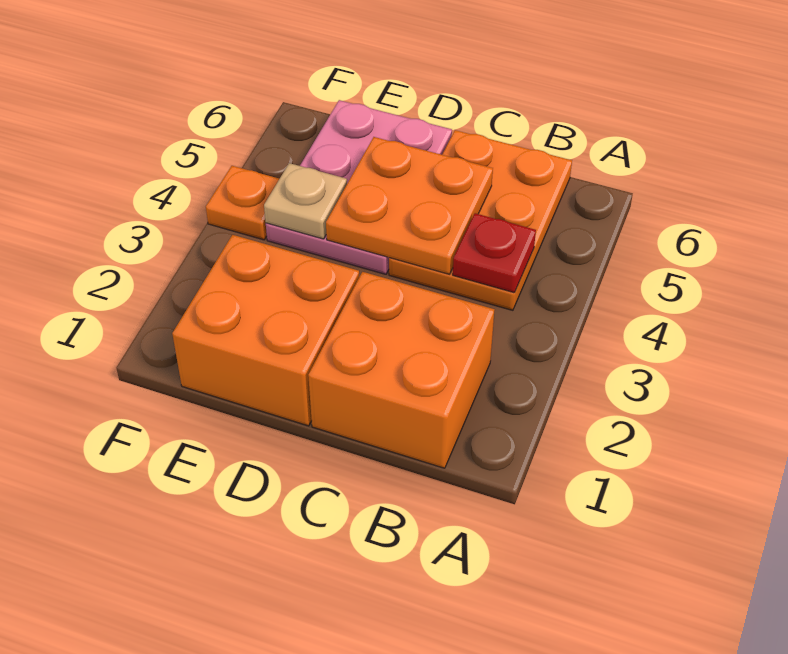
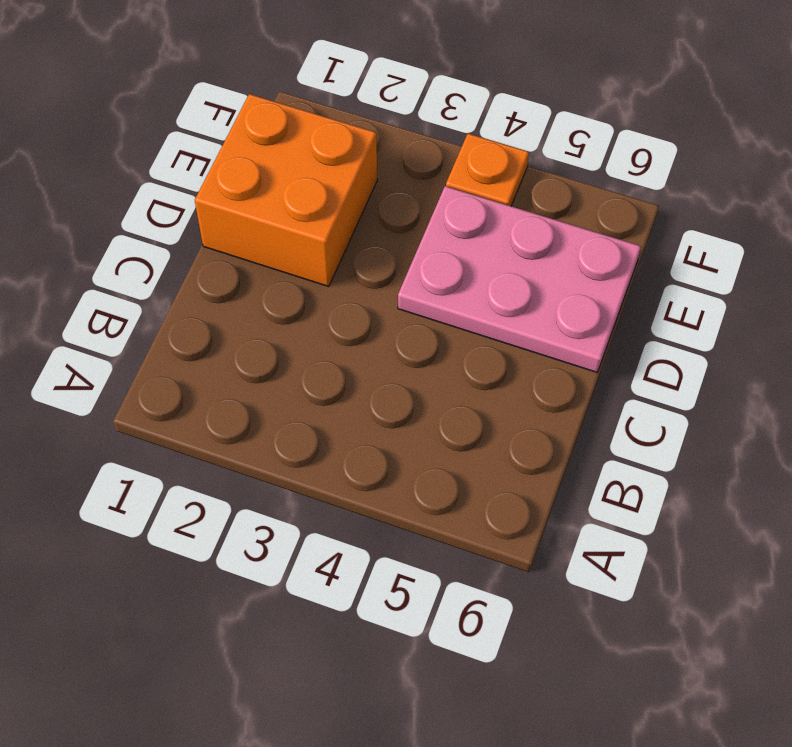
none -> orange 2x2 brick [308,272,494,468]
none -> orange 2x3 plate [389,130,572,310]

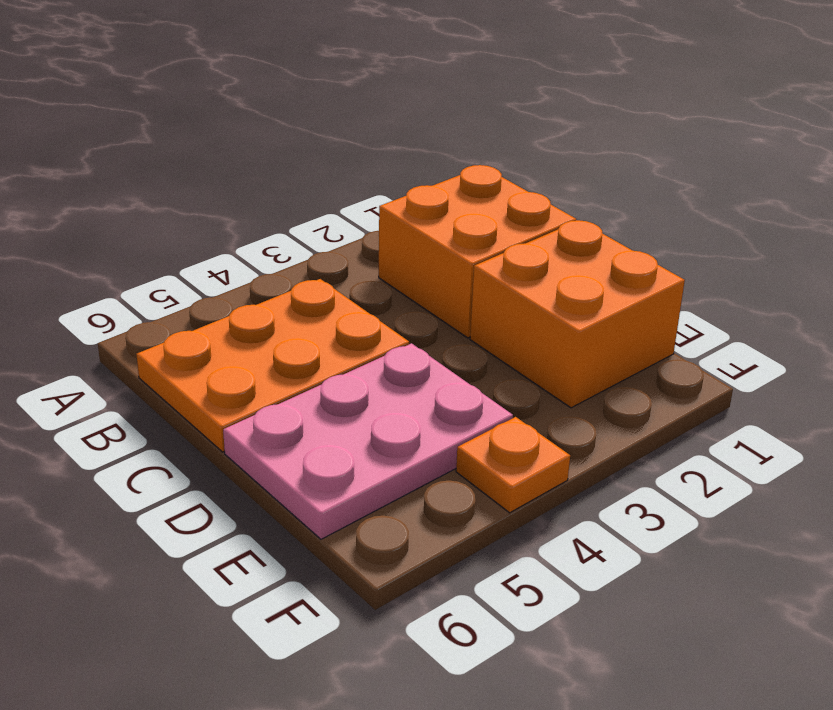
none -> red 1x1 plate [453,213,536,293]
none -> orange 2x2 plate [326,137,493,274]

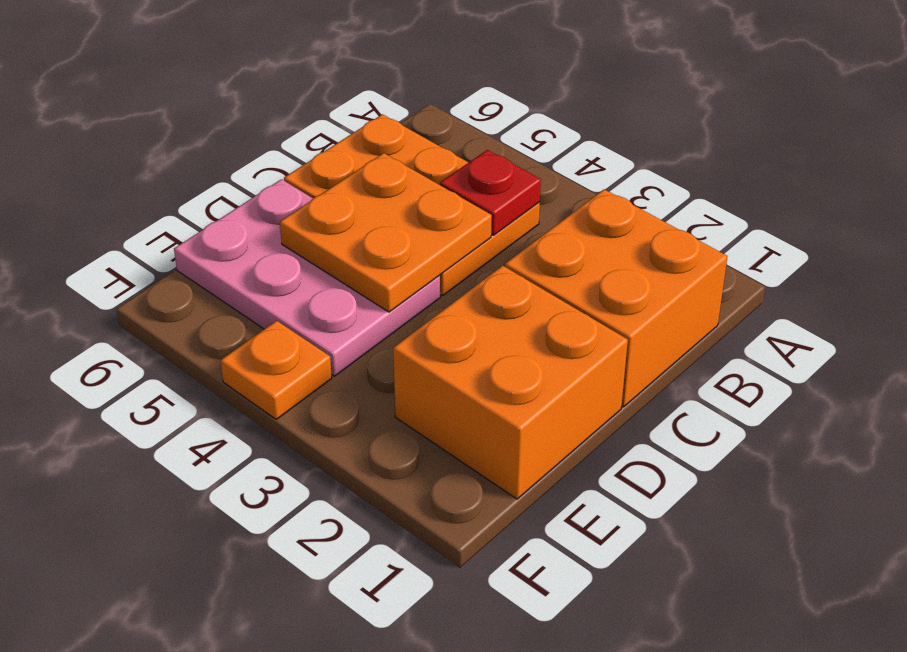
none -> tan 1x1 plate [264,163,347,239]

